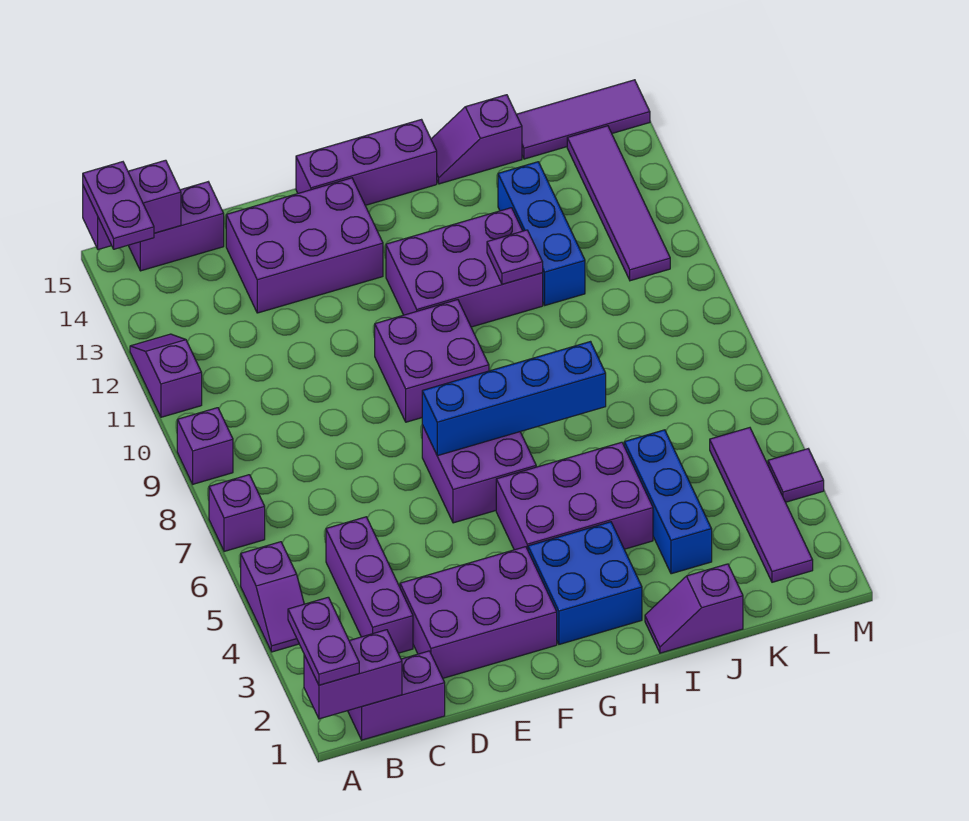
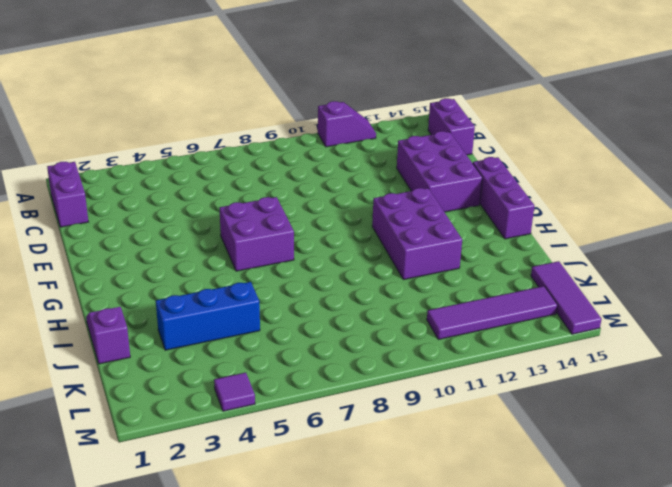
none -> purple 1x2 slope [241,542,304,652]
none -> purple 1x1 brick [209,475,265,551]
none -> purple 1x1 brick [177,408,233,484]

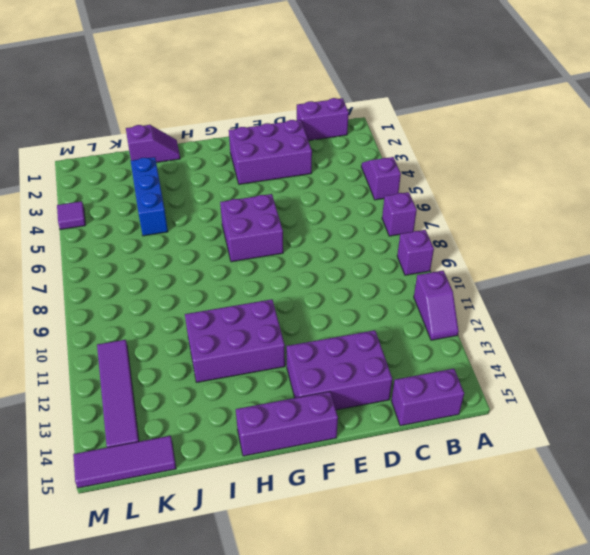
none -> purple 1x3 brick [326,517,413,653]
none -> purple 2x2 brick [375,300,489,422]
none -> blue 2x2 brick [528,522,642,644]

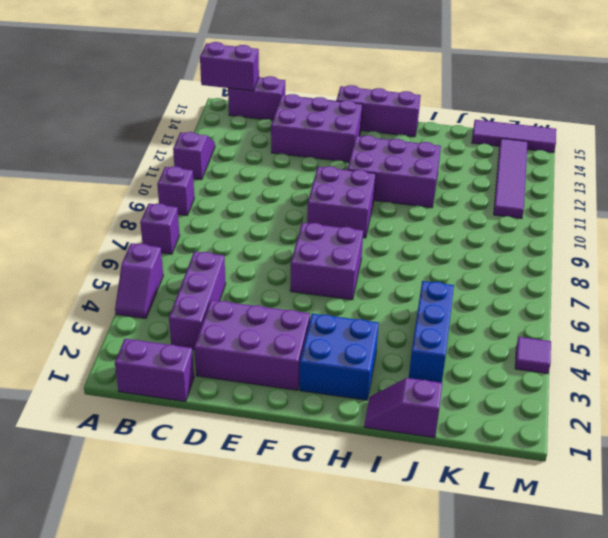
none -> purple 2x3 brick [496,442,653,550]
none -> purple 1x2 slope [431,95,522,184]
none -> blue 1x3 brick [498,162,585,305]

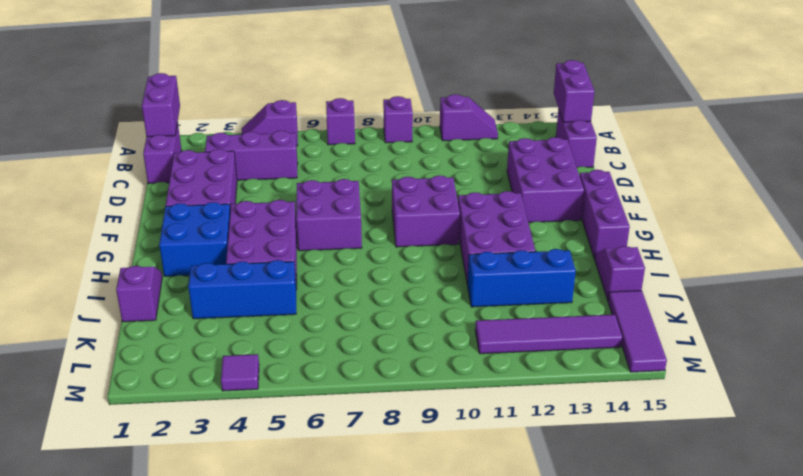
none -> purple 1x4 tile [710,428,813,582]
none -> blue 1x4 brick [422,342,606,456]
none -> purple 1x1 plate [487,230,543,284]

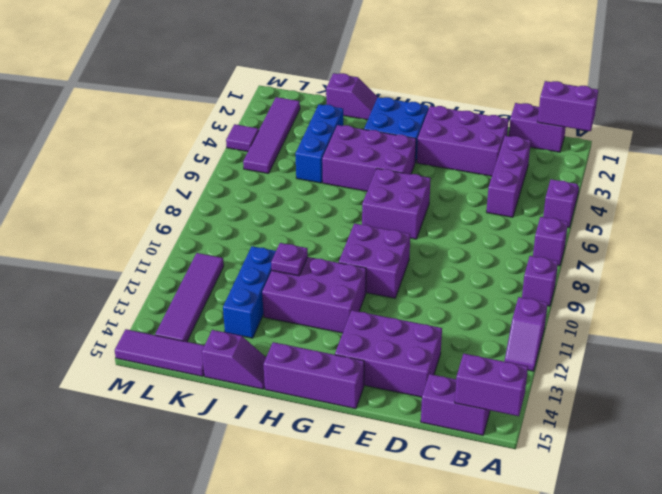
none -> blue 1x4 brick [422,342,606,456]
none -> purple 1x2 plate [288,597,359,685]
none -> purple 1x2 plate [83,162,154,249]

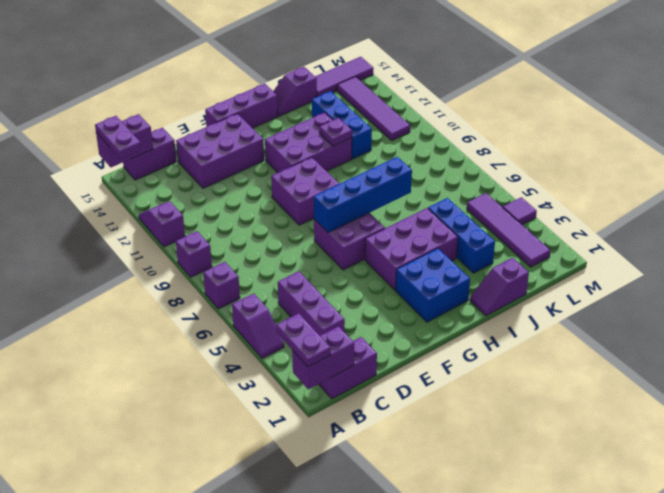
none -> purple 2x3 brick [400,547,557,678]

